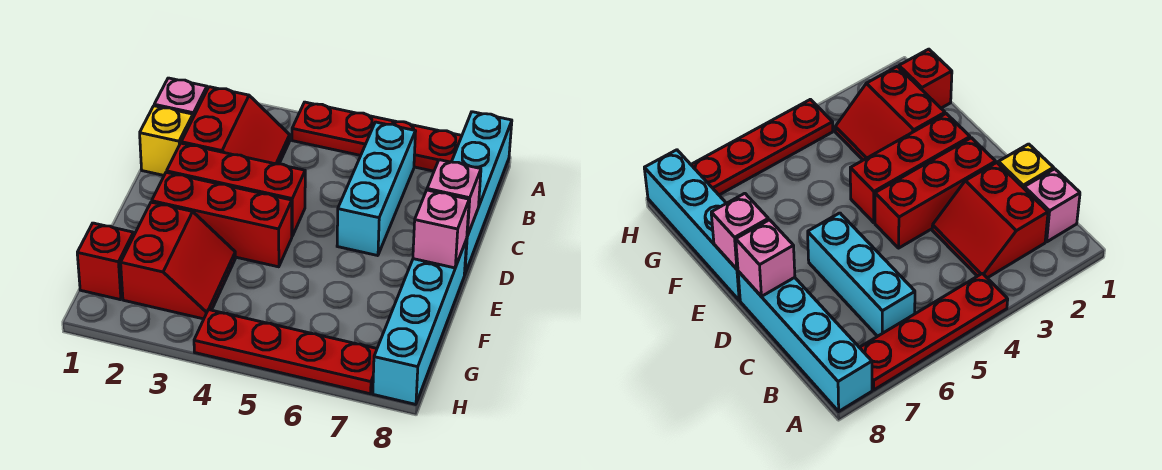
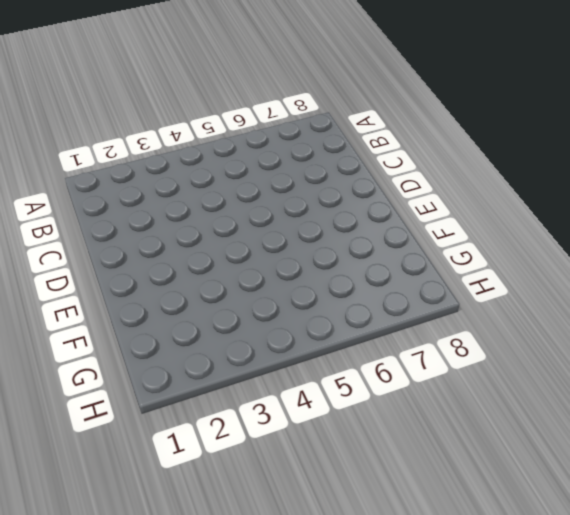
none -> red 1x4 plate [292,102,462,171]
none -> cyan 1x4 brick [452,112,512,275]
none -> pink 1x1 brick [154,78,207,117]

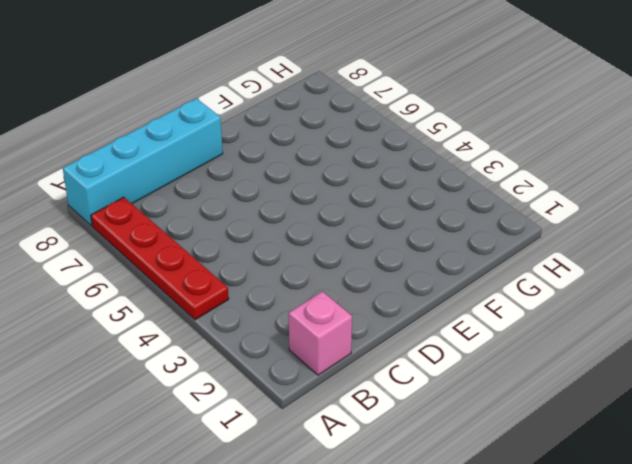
none -> red 2x2 slope [181,87,290,164]
none -> cyan 1x3 brick [337,122,416,256]
none -> yellow 1x1 brick [140,106,193,175]

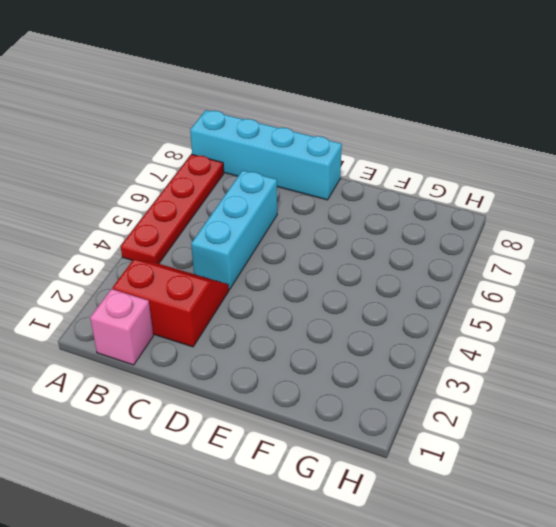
cyan 1x3 brick [191,170,277,289] -> cyan 1x3 brick turned to [337,122,416,256]
none -> yellow 1x1 brick [140,106,193,175]
none -> red 1x3 brick [167,143,305,236]
none -> red 1x3 brick [152,172,292,267]

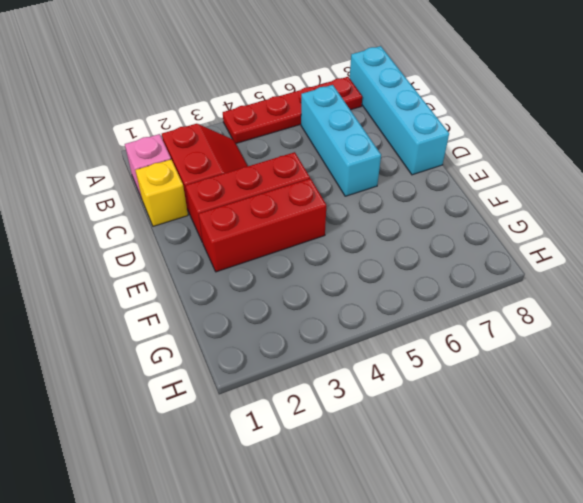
none -> cyan 1x4 brick [373,240,467,404]
none -> red 2x2 slope [121,202,235,319]
none -> red 1x1 brick [77,223,134,300]

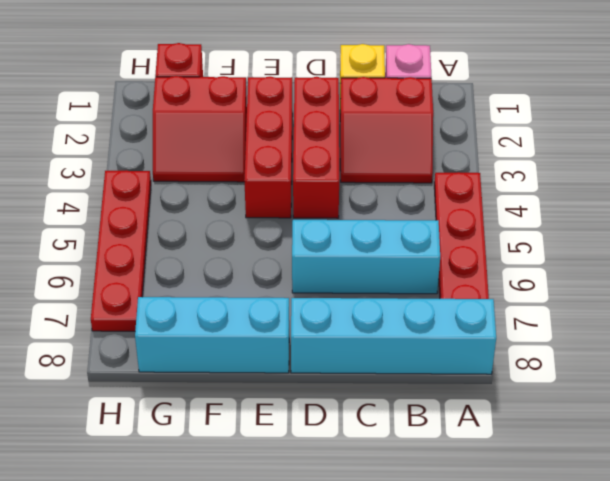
cyan 1x3 brick [135,297,289,373] -> cyan 1x4 brick [373,240,467,404]
none -> pink 1x1 brick [427,160,481,236]
none -> pink 1x1 brick [413,190,469,268]

